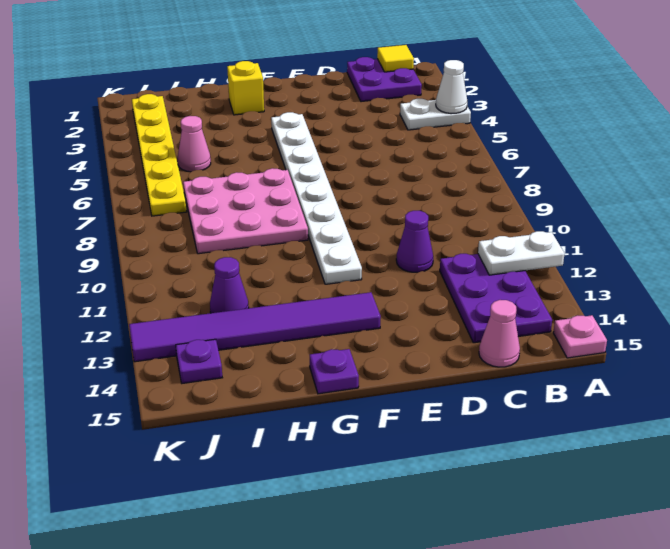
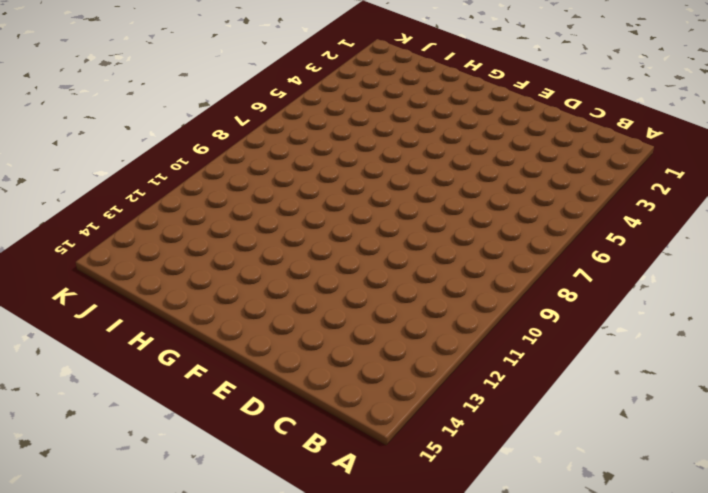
none -> white 1x2 plate [400,99,471,130]
none -> pink 1x1 plate [553,315,607,358]
none -> purple 2x2 plate [347,57,422,102]

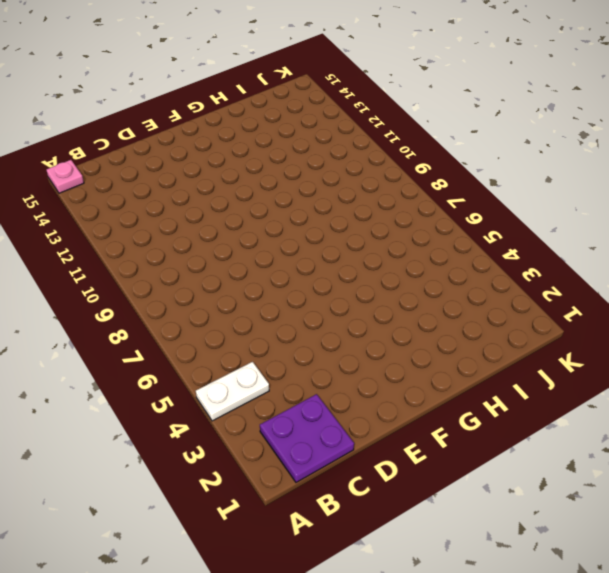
none -> purple 2x3 plate [440,254,552,343]
none -> pink 1x1 cone [479,300,520,367]
none -> purple 1x1 cone [396,211,433,272]

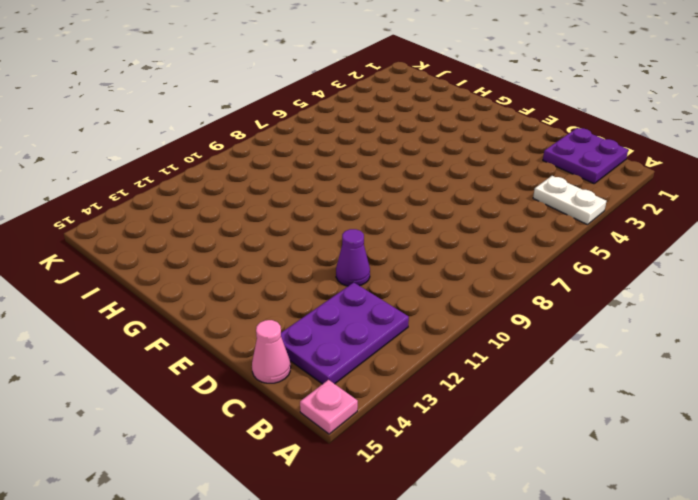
none -> white 1x8 plate [271,112,362,284]
none -> purple 1x6 tile [129,292,381,362]
none -> yellow 1x1 brick [227,61,264,115]

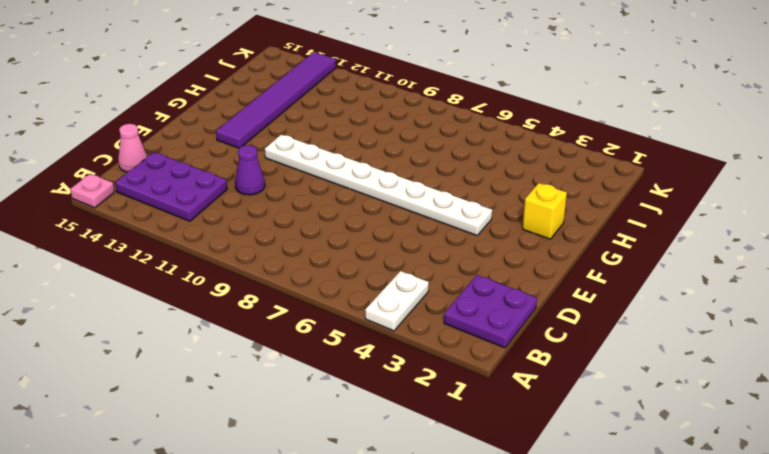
none -> pink 3x3 plate [183,168,308,254]
none -> purple 1x1 plate [310,349,359,394]
none -> pink 1x1 cone [178,116,211,172]

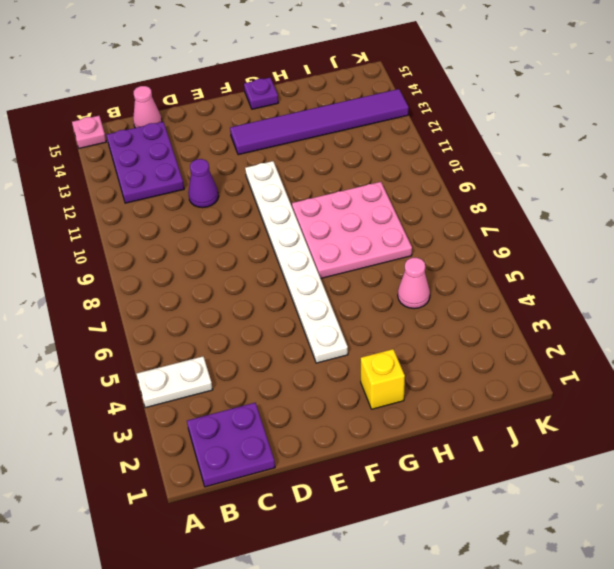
none -> purple 1x1 cone [210,257,249,313]
none -> yellow 1x6 plate [132,94,187,216]
none -> purple 1x1 plate [176,339,222,383]

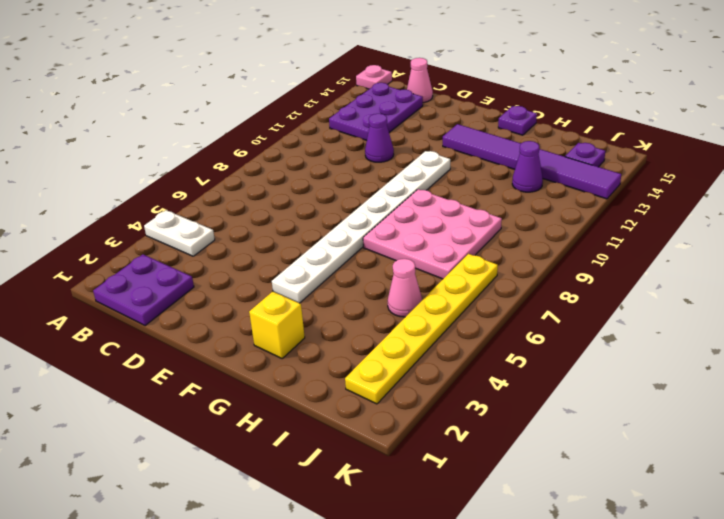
none -> white 1x1 cone [436,60,467,114]
none -> white 1x2 plate [478,231,565,275]
none -> yellow 1x1 tile [377,45,414,72]

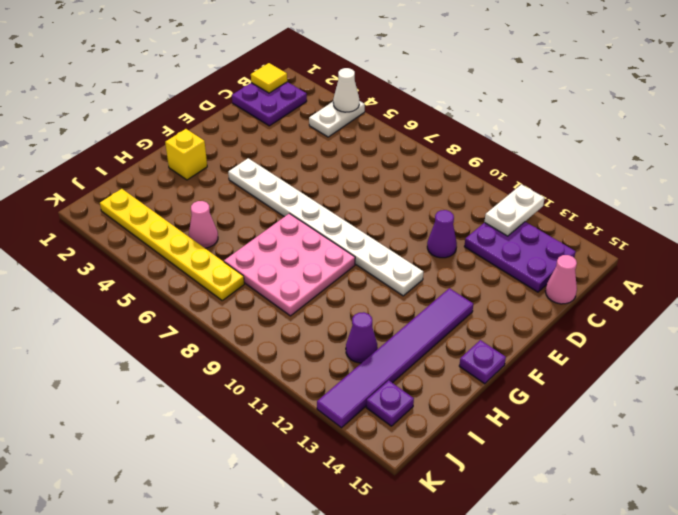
none -> pink 1x1 plate [553,315,607,358]

